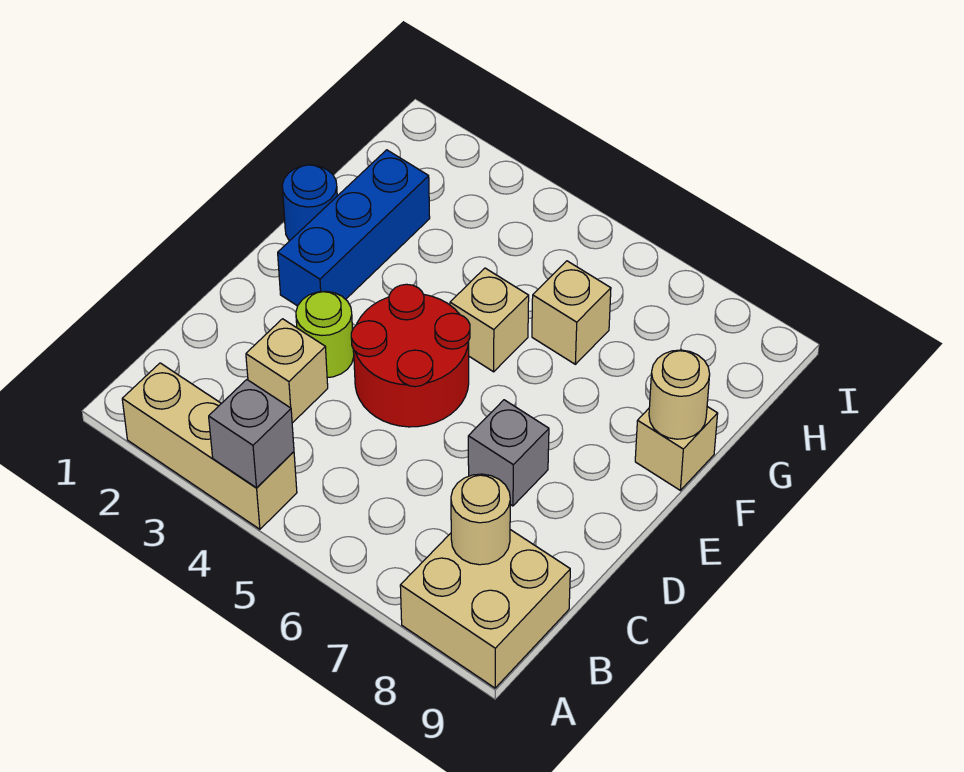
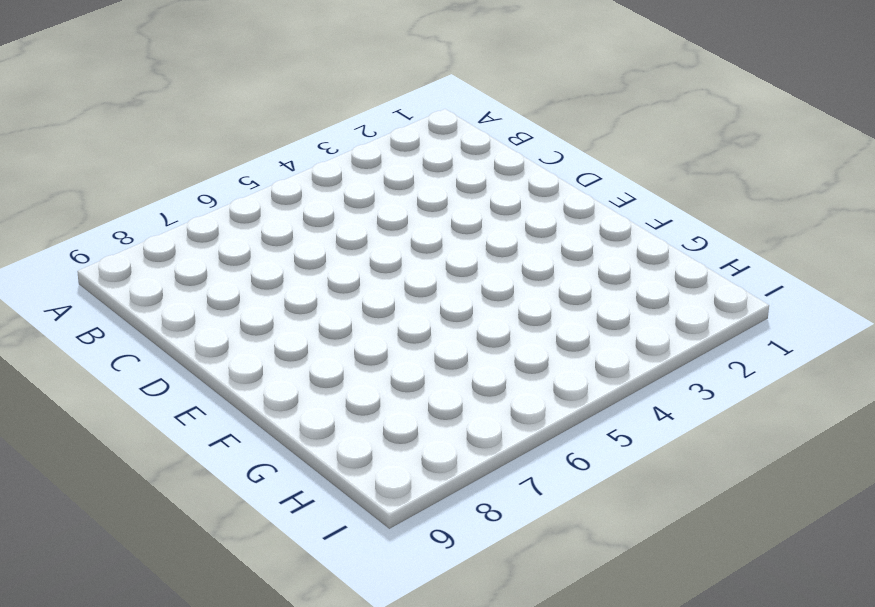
none -> tan 1x3 brick [122,363,297,529]
none -> tan 2x2 brick [400,530,570,688]
none -> tan 1x1 brick [246,319,328,423]

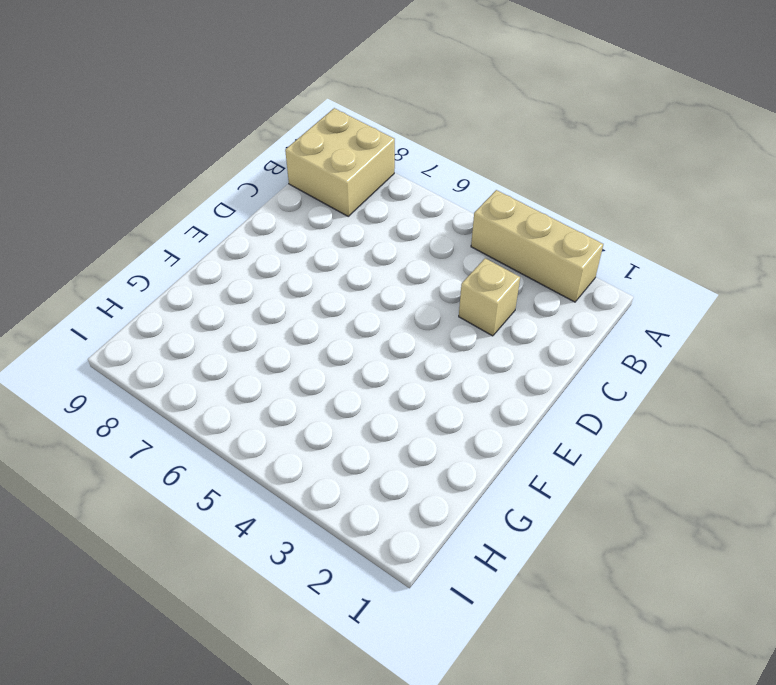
none -> lime 1x1 round brick [296,291,354,377]
none -> red 2x2 round brick [351,284,470,427]
none -> grey 1x1 brick [468,400,549,506]

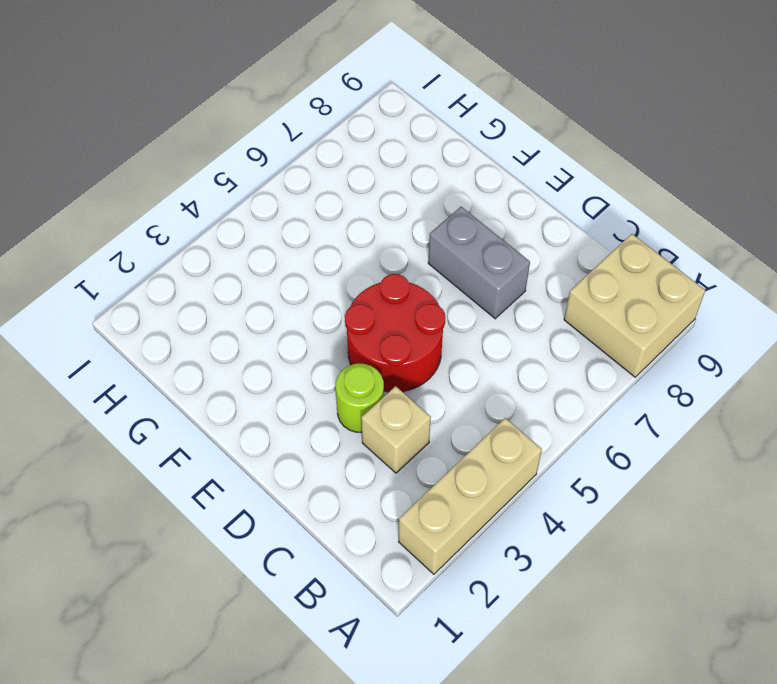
grey 1x2 brick [428,207,530,319] -> grey 1x1 brick [468,400,549,506]
none -> blue 1x3 brick [278,150,430,306]
none -> blue 1x1 round brick [282,165,337,241]
none -> tan 1x1 brick [450,268,529,372]

